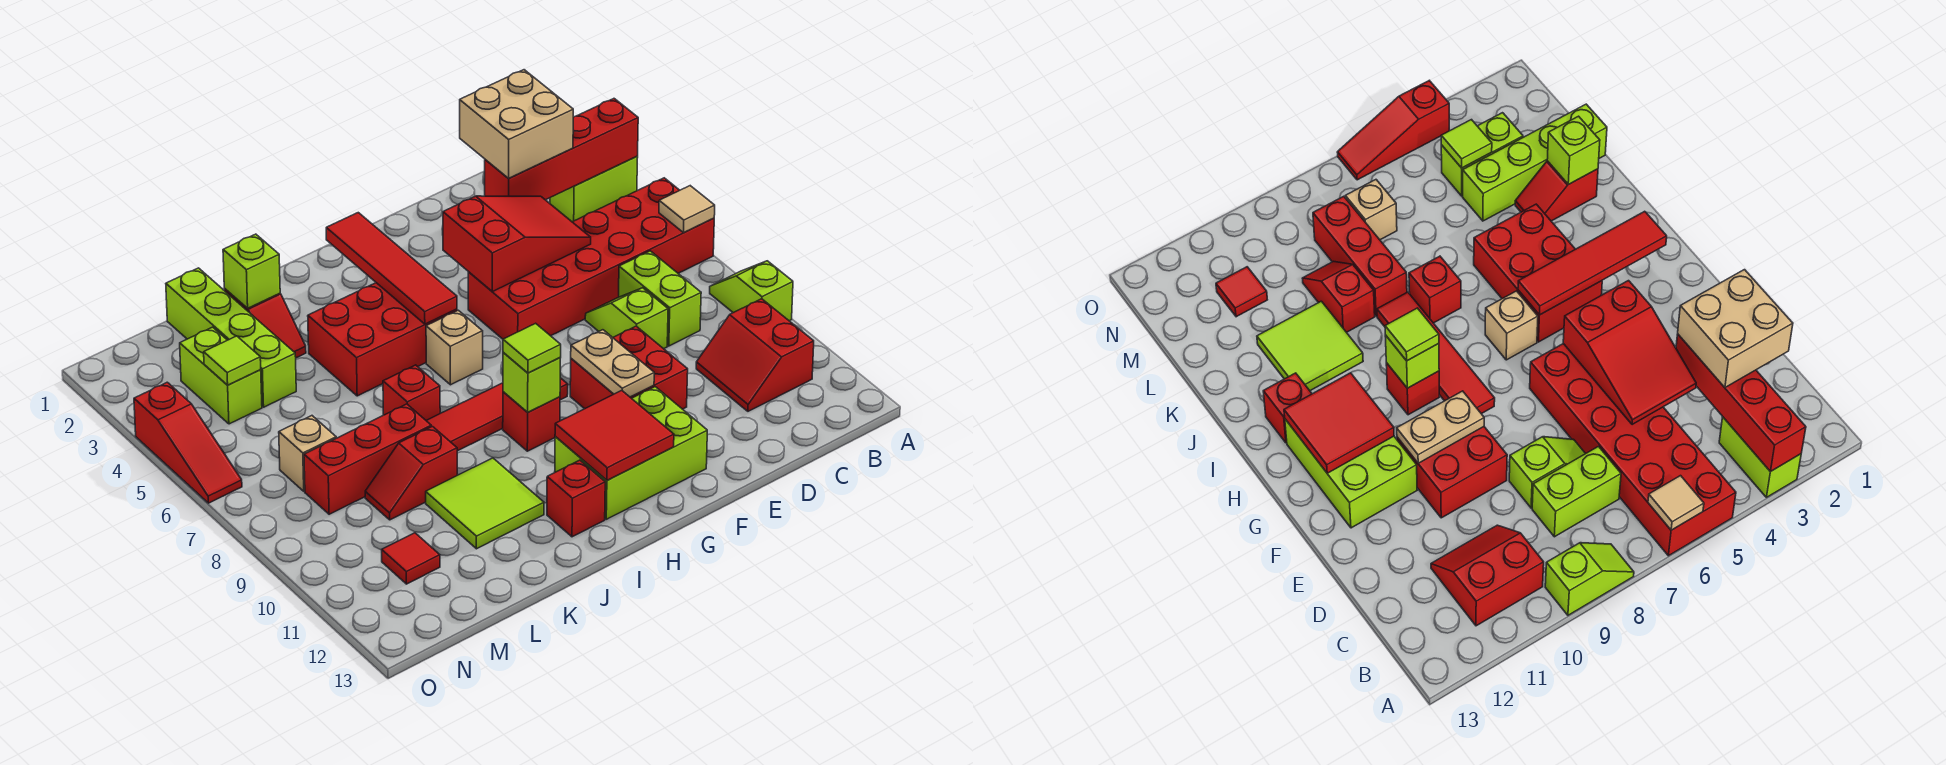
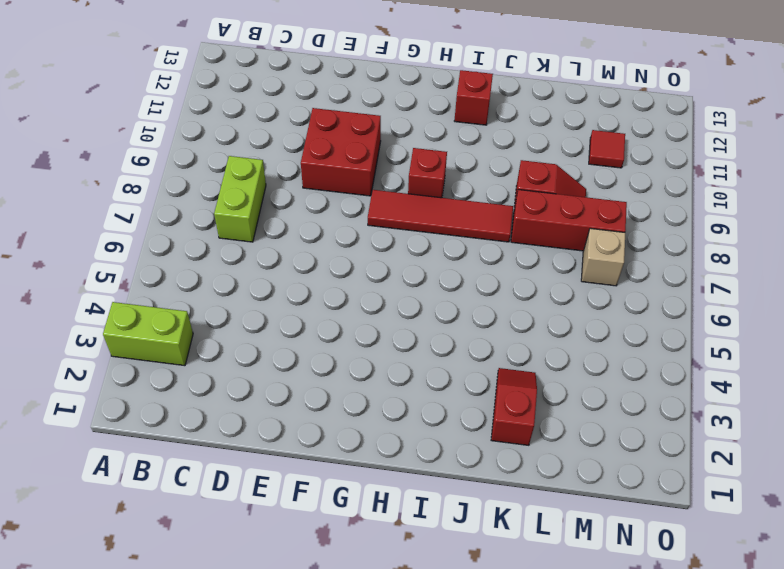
none -> red 2x6 brick [468,178,714,339]
none -> lime 1x2 slope [710,261,793,321]
none -> red 2x2 slope [696,299,814,411]
none -> lime 1x2 slope [585,288,668,349]

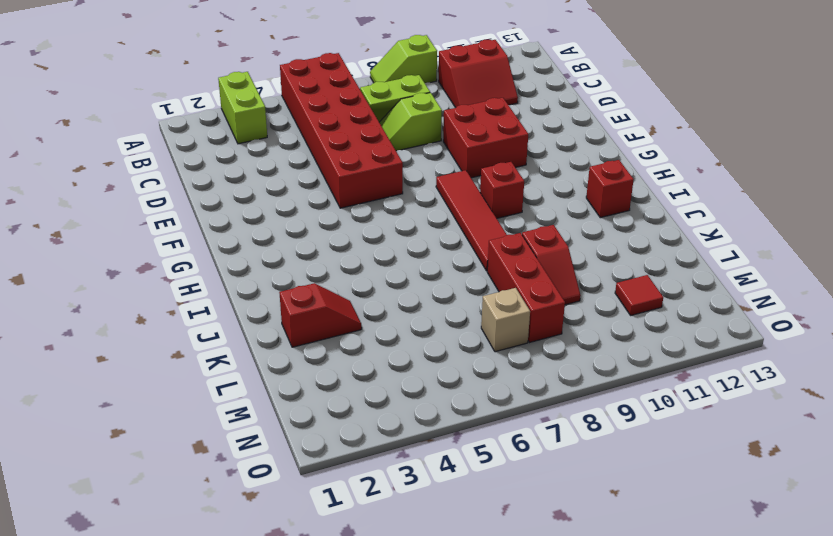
none -> lime 2x3 brick [555,387,707,519]
none -> red 2x3 brick [308,283,457,396]
none -> tan 1x1 brick [426,310,483,385]
none -> red 1x1 brick [383,365,440,420]

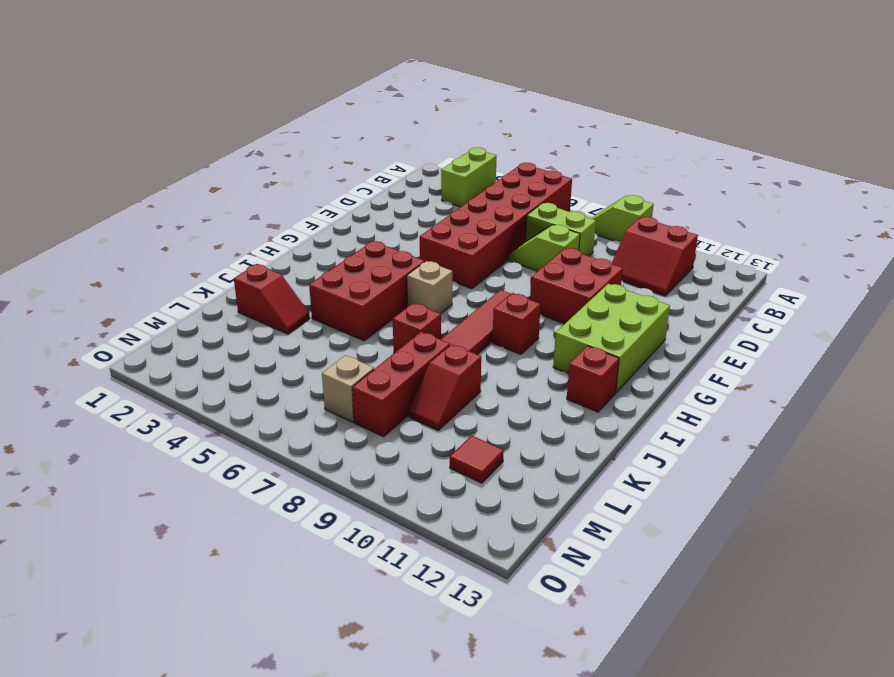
none -> lime 2x2 tile [426,458,544,549]
none -> lime 1x4 brick [166,268,296,407]
none -> lime 1x2 brick [180,327,262,424]
none -> red 1x3 slope [134,382,242,503]

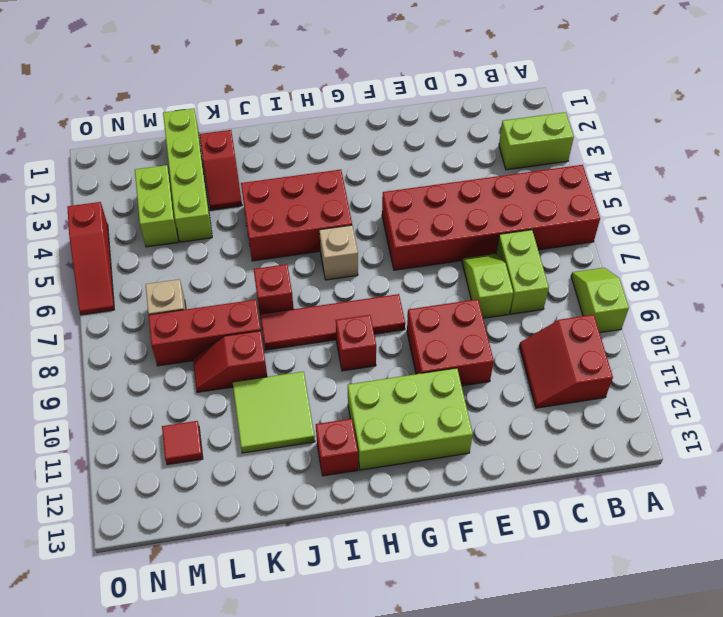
none -> red 1x4 brick [485,99,638,200]
none -> tan 1x1 tile [659,186,715,233]
none -> red 2x3 slope [443,196,591,292]
none -> tan 1x2 plate [571,330,654,397]

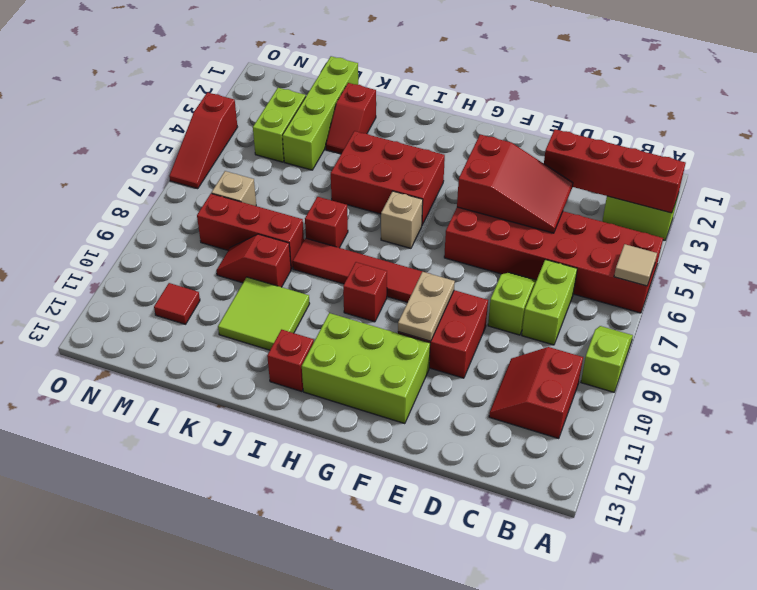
none -> red 2x2 tile [555,390,674,480]
none -> red 1x4 tile [326,213,457,324]
none -> lime 1x1 brick [503,352,560,412]
none -> lime 1x1 brick [223,234,280,308]

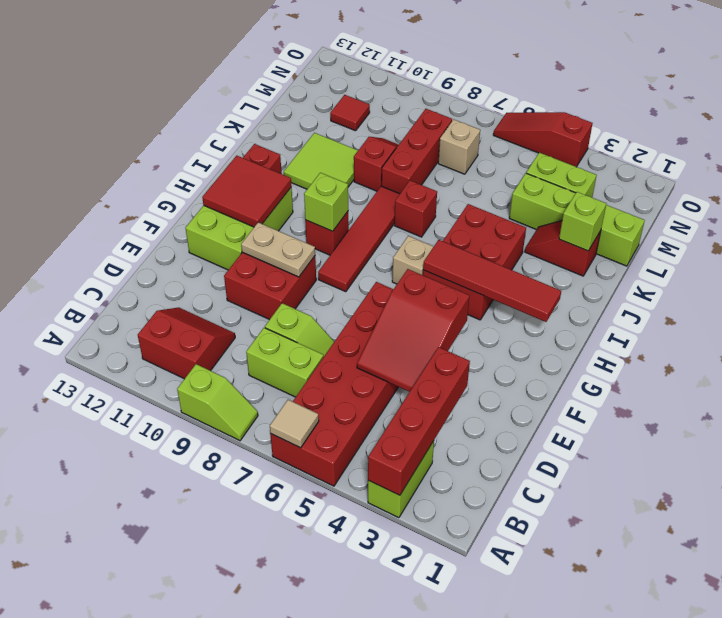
none -> lime 1x1 tile [204,336,261,385]
none -> tan 2x2 brick [460,70,573,178]
none -> lime 1x1 tile [503,323,561,373]

